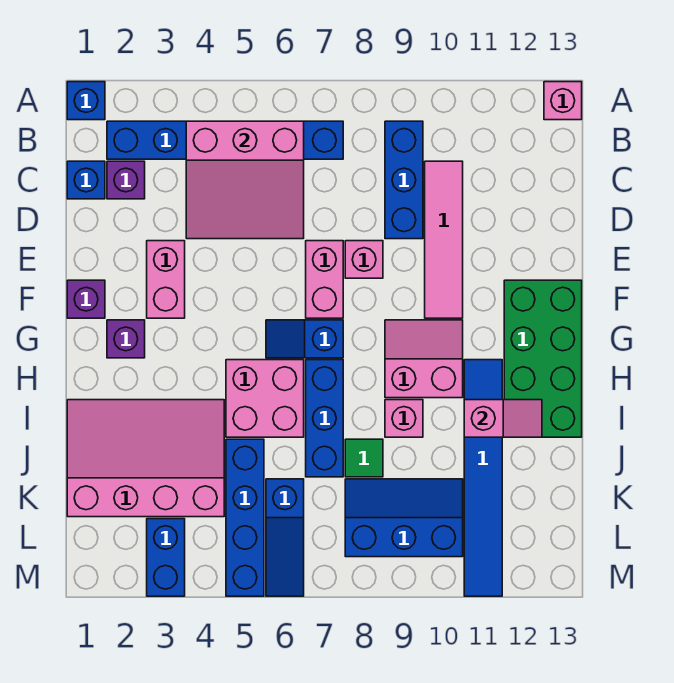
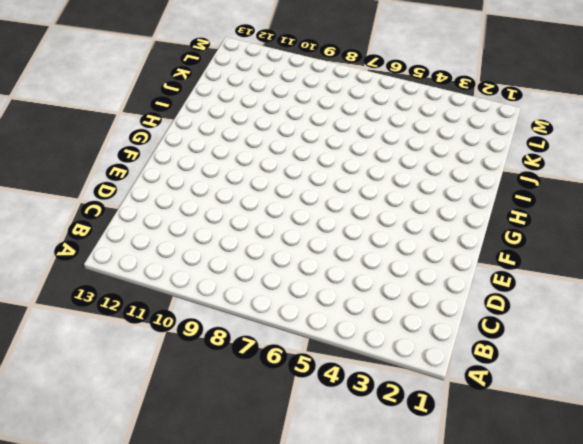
none -> blue 1x1 brick [67,82,105,120]
none -> pink 1x1 brick [544,82,582,120]
none -> blue 1x6 brick [107,121,343,159]

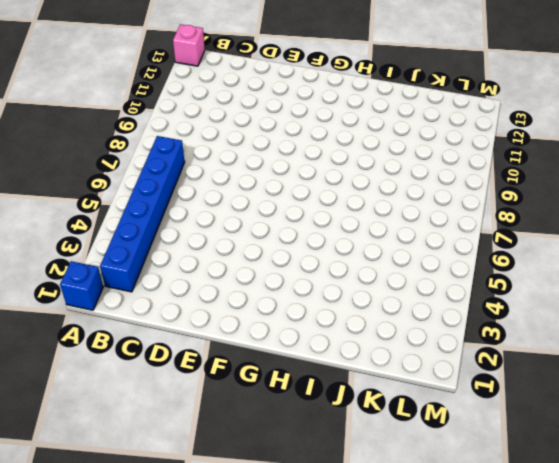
none -> blue 1x3 brick [385,121,423,239]
none -> blue 1x1 brick [67,161,105,199]
none -> purple 1x1 brick [107,161,145,199]

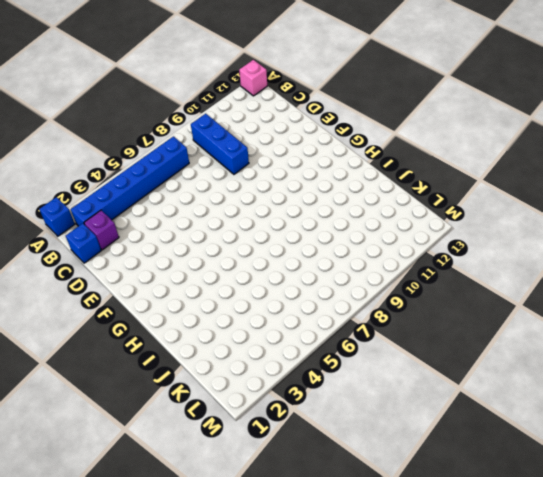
none -> pink 1x4 tile [425,161,463,318]
none -> pink 1x2 brick [147,241,185,318]
none -> pink 1x2 brick [306,241,343,318]

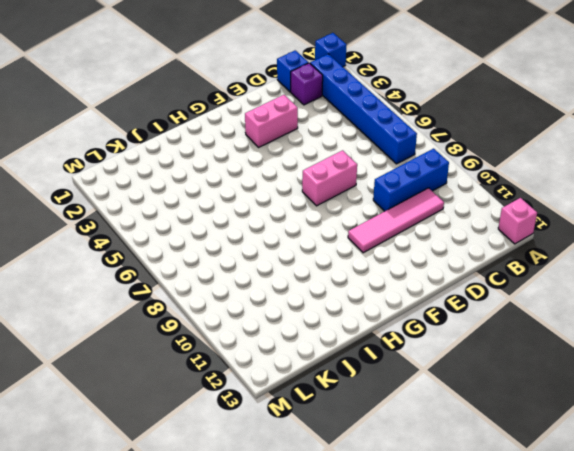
none -> pink 1x1 brick [345,241,383,278]
none -> purple 1x1 brick [67,280,105,318]
none -> green 2x4 brick [504,280,582,437]

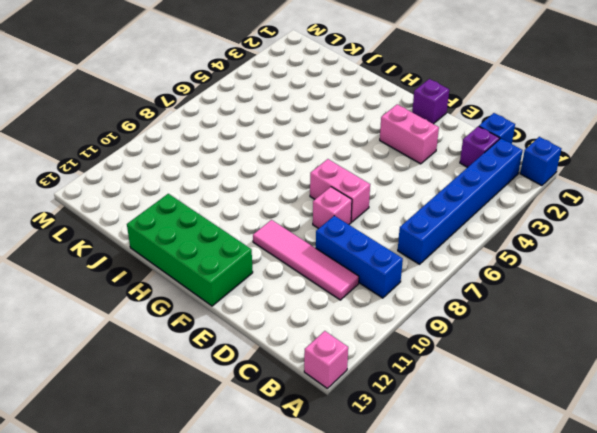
none -> purple 1x1 brick [107,320,145,358]
none -> blue 1x2 slope [266,320,343,358]
none -> pink 2x2 slope [385,320,463,398]

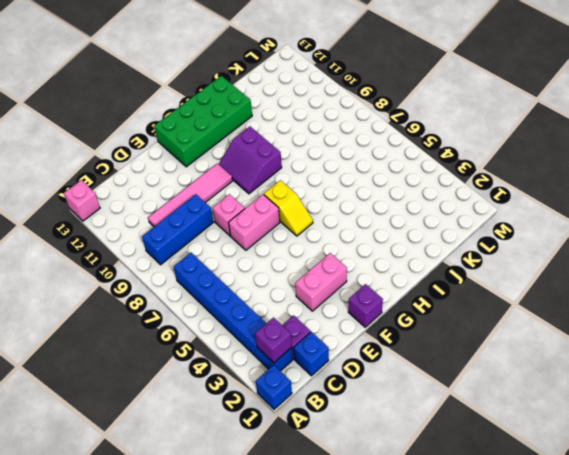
purple 1x1 brick [255,318,292,363] -> purple 1x1 brick moved to [107,320,145,358]
yellow 1x2 slope [264,180,313,236] -> blue 1x2 slope [266,320,343,358]
purple 2x2 slope [219,126,282,194] -> pink 2x2 slope [385,320,463,398]
none -> pink 2x2 brick [226,360,304,437]
none -> blue 1x3 brick [306,360,343,477]
none -> blue 1x6 tile [464,360,502,596]

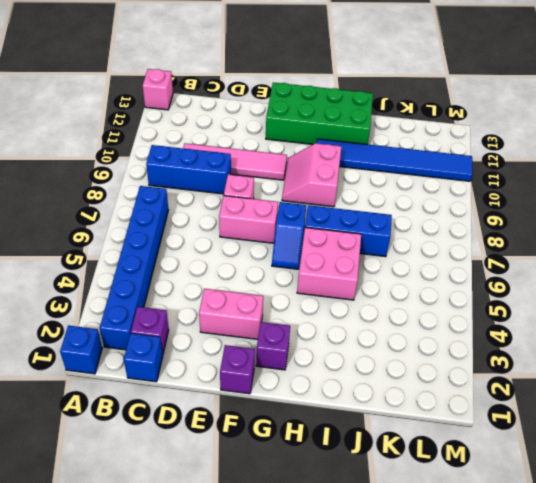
none -> pink 3x4 slope [67,400,224,517]
none -> pink 1x1 brick [385,400,423,437]
none -> blue 1x4 brick [226,439,264,596]

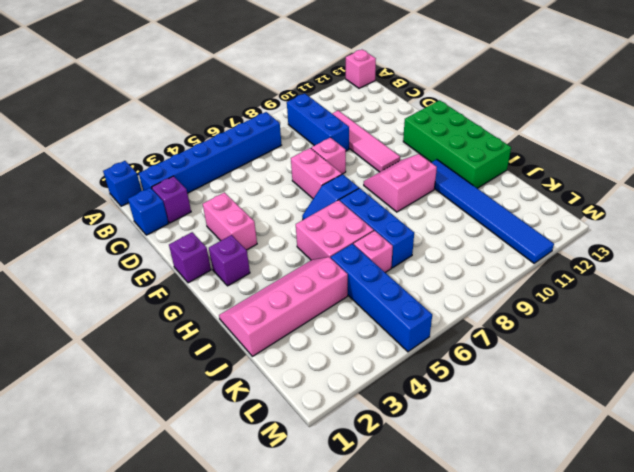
pink 2x4 slope [219,257,348,356] -> pink 3x4 slope [67,400,224,517]
pink 1x1 brick [354,231,393,272] -> pink 1x1 brick moved to [385,400,423,437]
none -> green 1x1 tile [345,439,383,477]
none -> blue 1x3 slope [266,479,304,596]
none -> blue 2x3 slope [345,479,463,557]

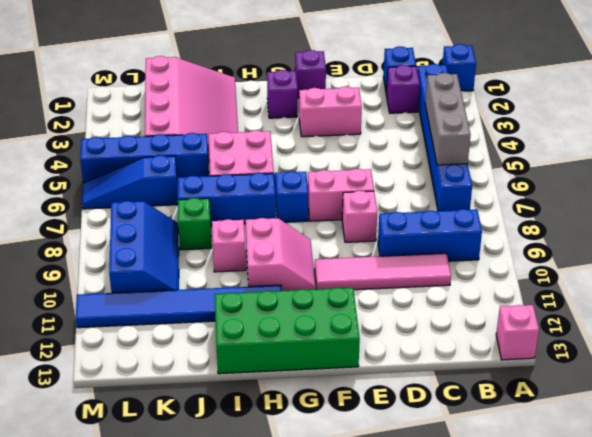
grey 1x3 brick [425,73,471,165] -> pink 3x3 slope [186,121,304,239]
green 1x1 brick [178,198,212,250] -> green 1x1 tile [345,439,383,477]
none -> blue 1x2 brick [147,519,185,596]
none -> pink 1x2 slope [464,400,542,437]

